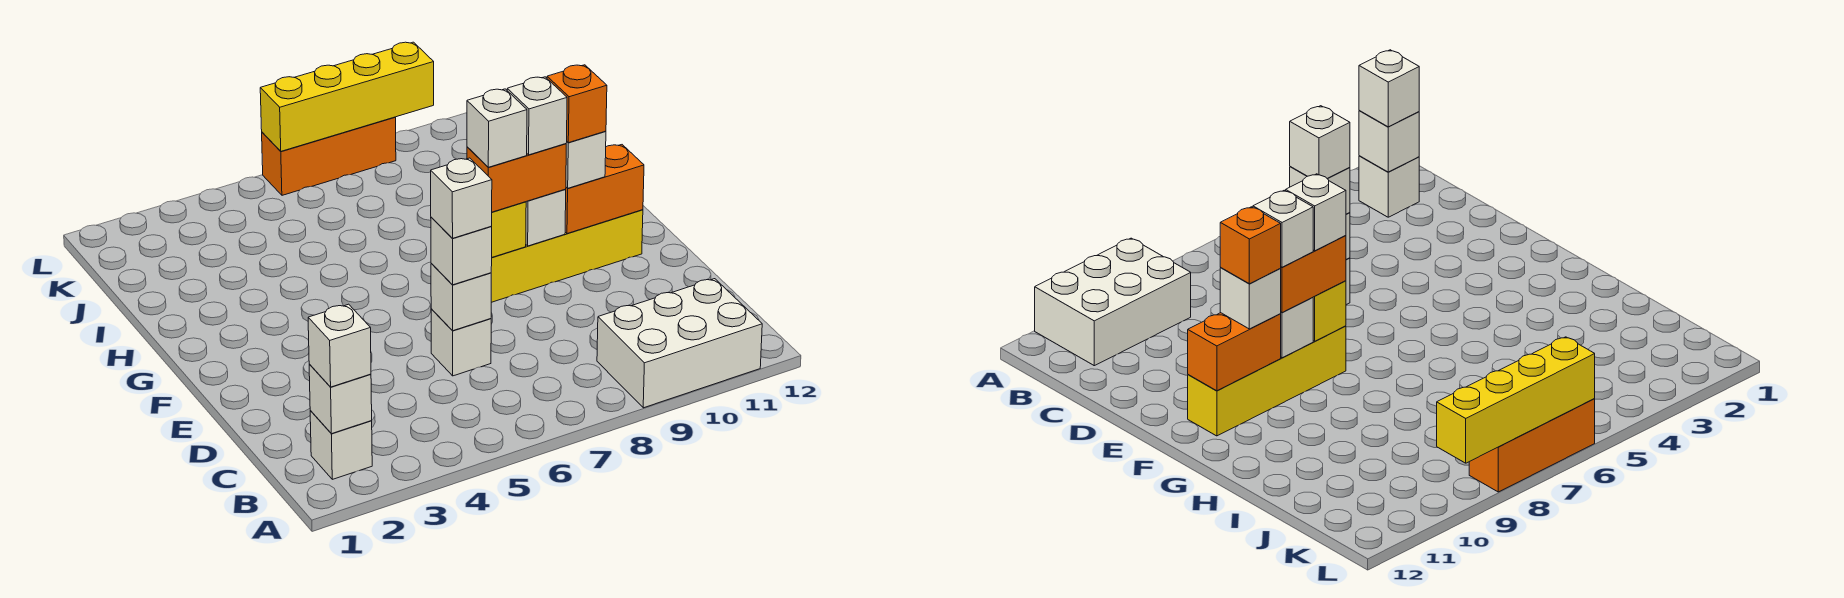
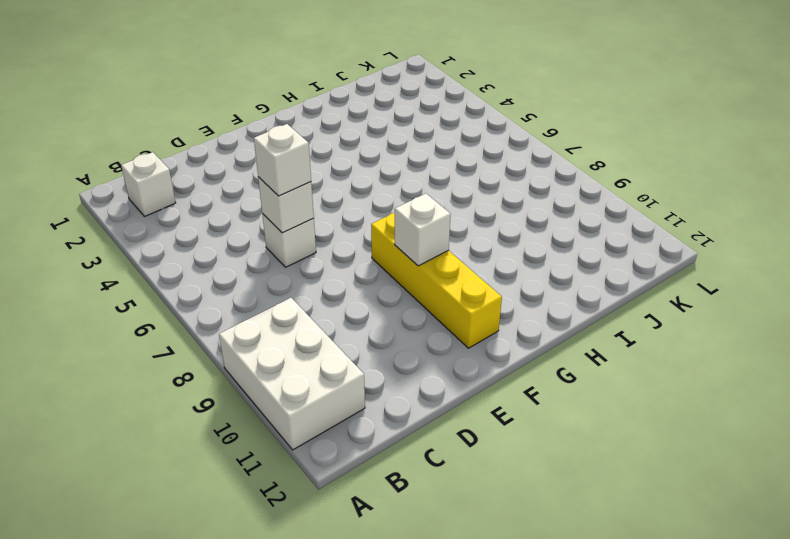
none -> orange 1x3 brick [262,117,396,195]
none -> white 1x1 brick [309,364,372,434]
none -> yellow 1x1 brick [491,202,526,257]

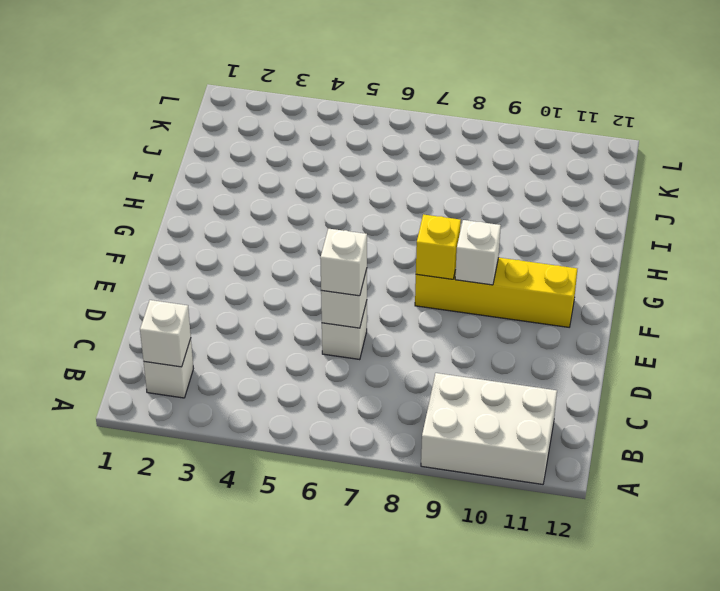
none -> orange 1x3 brick [262,117,396,195]
none -> orange 1x2 brick [565,145,644,234]
none -> yellow 1x4 brick [260,42,434,151]

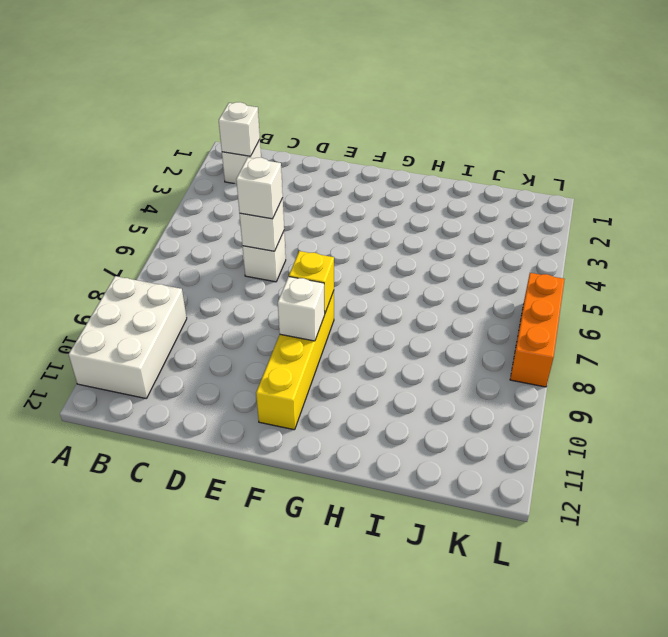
none -> orange 1x2 brick [565,145,644,234]
none -> yellow 1x4 brick [260,42,434,151]
none -> white 1x1 brick [308,304,371,387]

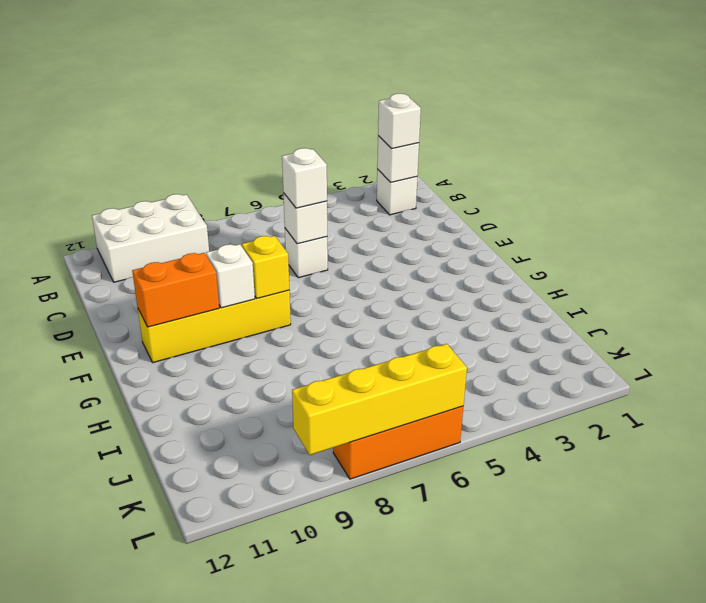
none -> orange 1x2 brick [467,144,566,212]
none -> white 1x1 brick [566,131,606,188]
none -> white 1x1 brick [431,158,492,238]

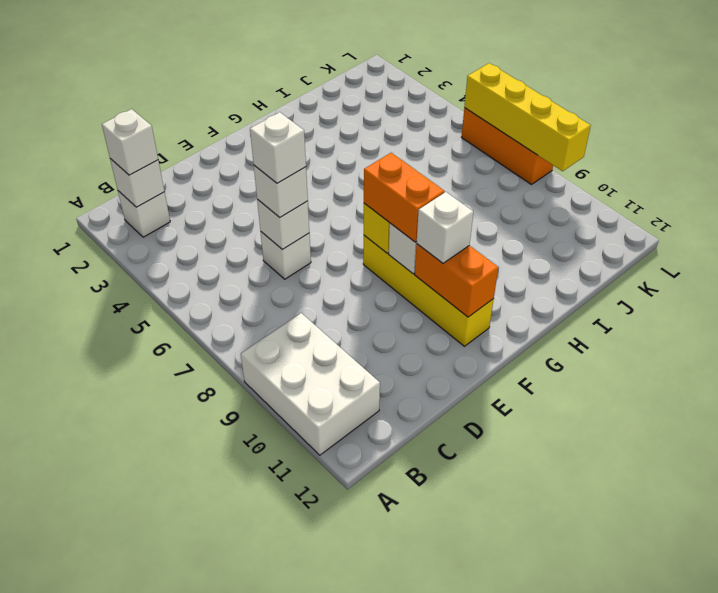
none -> white 1x1 brick [467,89,527,167]
none -> white 1x1 brick [507,77,567,155]
none -> orange 1x1 brick [547,65,607,143]

